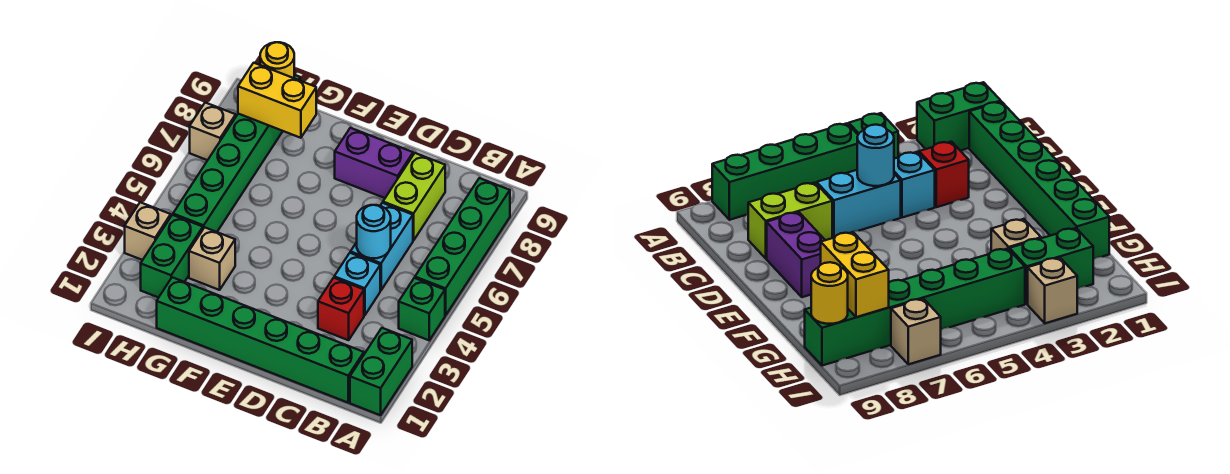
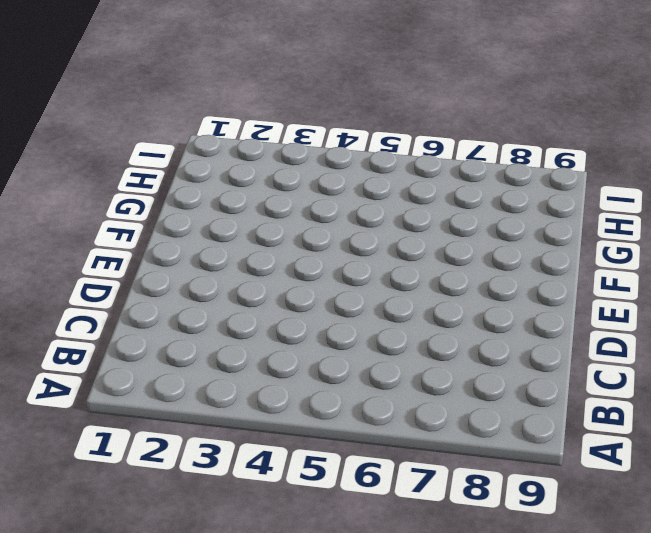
none -> green 1x2 brick [350,328,412,415]
none -> green 1x1 brick [399,278,445,340]
none -> green 1x4 brick [415,178,510,316]

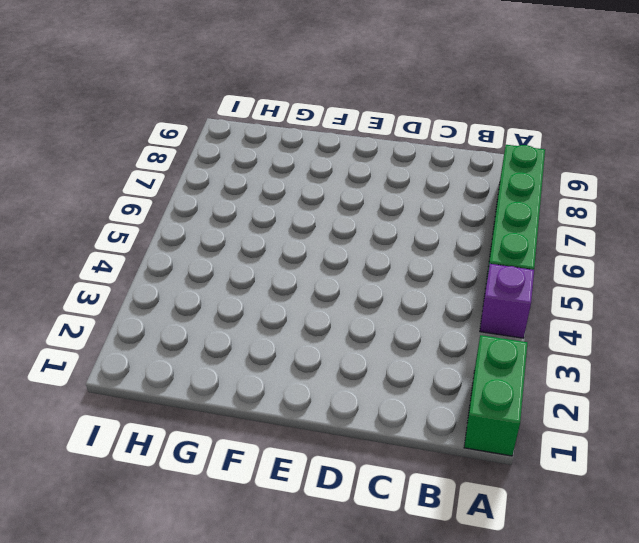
purple 1x1 brick [480,264,534,338] -> green 1x1 brick [399,278,445,340]
none -> green 1x6 brick [157,277,364,403]
none -> red 1x1 brick [318,278,364,340]
none -> cyan 1x1 brick [334,253,380,315]

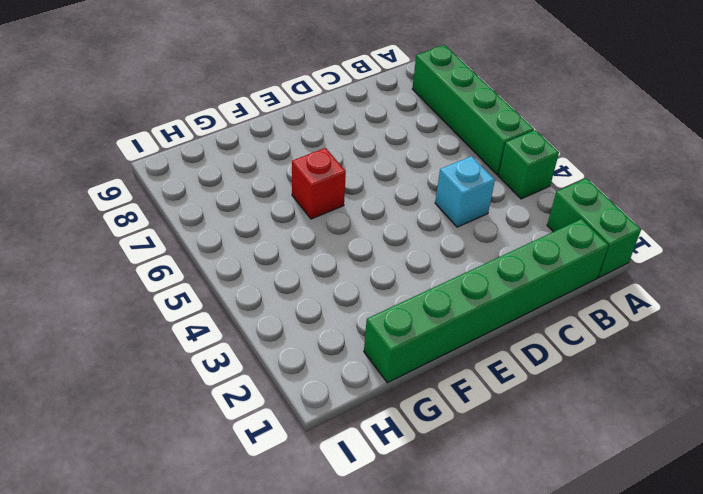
red 1x1 brick [292,148,346,219] -> red 1x1 brick moved to [318,278,364,340]
none -> cyan 1x2 brick [350,203,413,290]
none -> lime 1x2 brick [383,153,445,240]
none -> purple 1x2 brick [335,128,413,198]

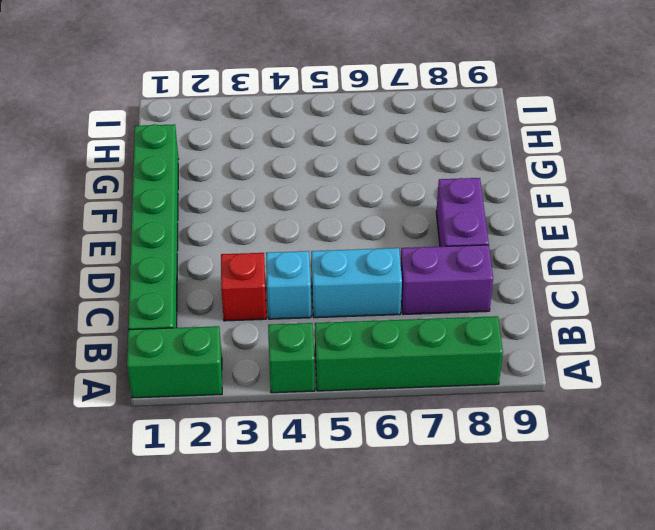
purple 1x2 brick [401,245,493,314] -> lime 1x2 brick [383,153,445,240]
none -> tan 1x1 brick [189,227,235,290]
none -> green 1x2 brick [141,215,203,298]
none -> green 1x6 brick [173,75,300,232]

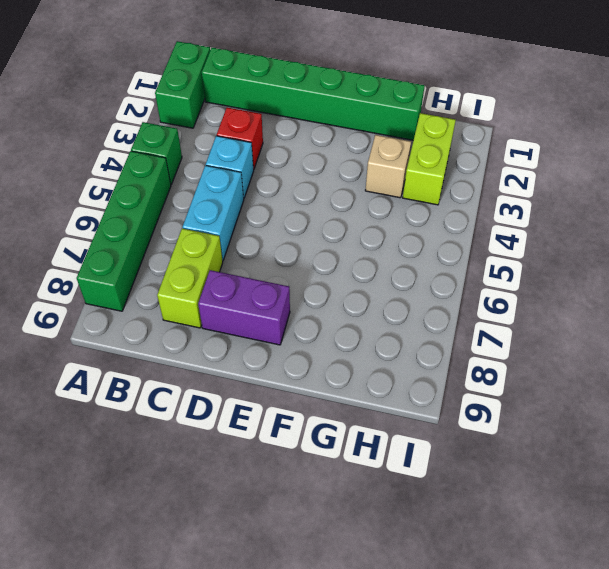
lime 1x2 brick [403,113,456,205] -> green 1x2 brick [141,215,203,298]
none -> green 1x6 brick [173,75,300,232]
none -> tan 1x1 brick [125,202,171,260]
none -> tan 1x1 brick [190,103,236,160]

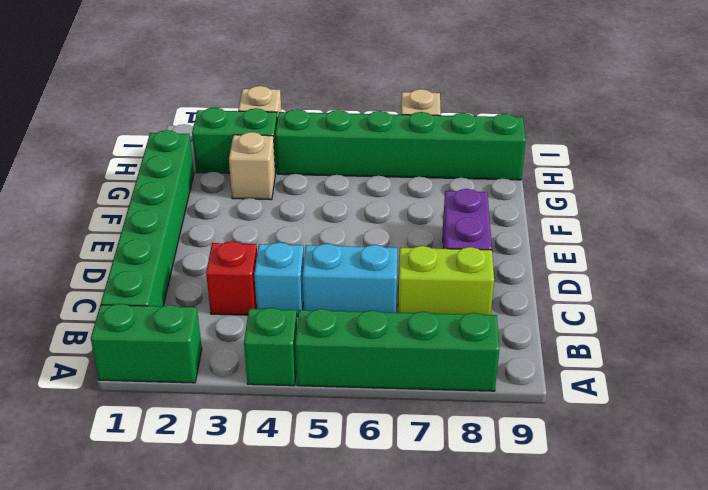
none -> cyan 1x1 round brick [357,205,391,258]
none -> yellow 1x2 brick [238,63,316,138]
none -> yellow 1x1 round brick [260,42,294,78]

